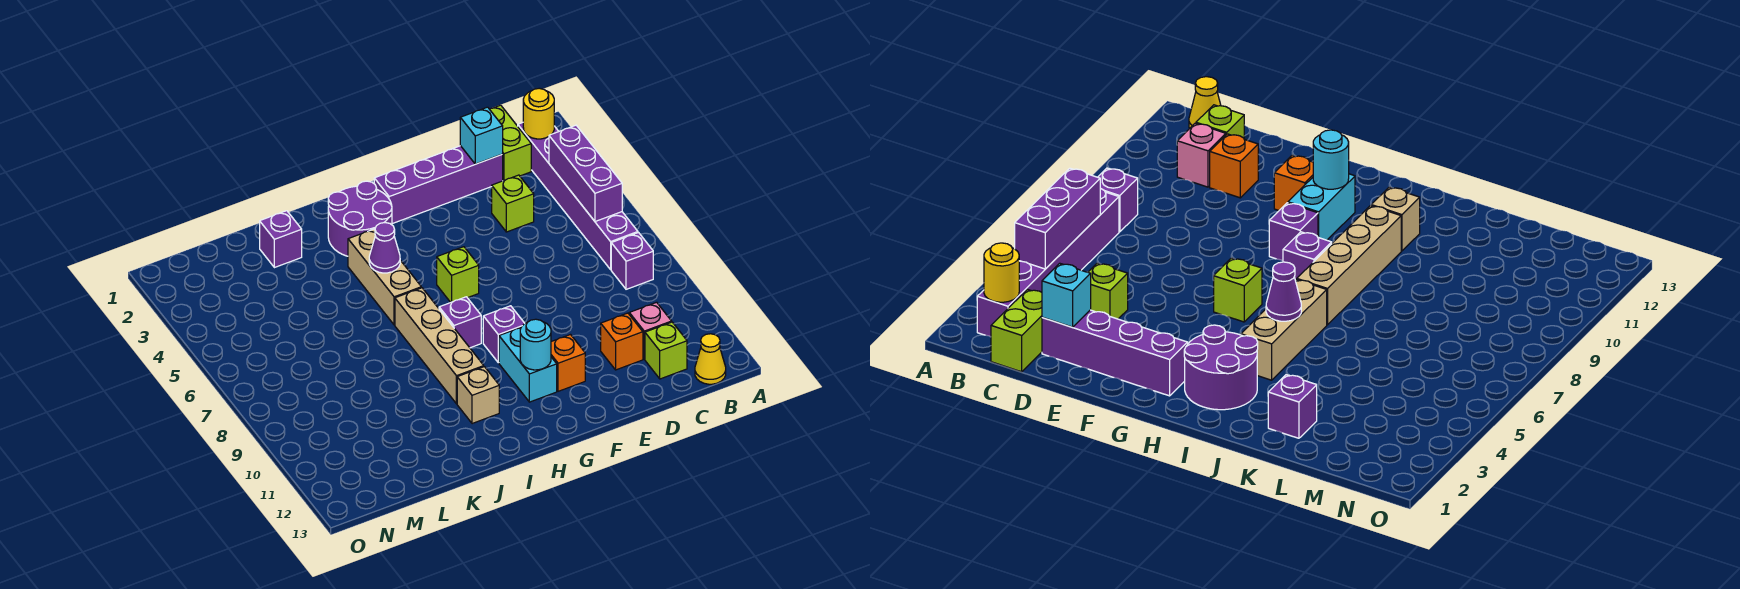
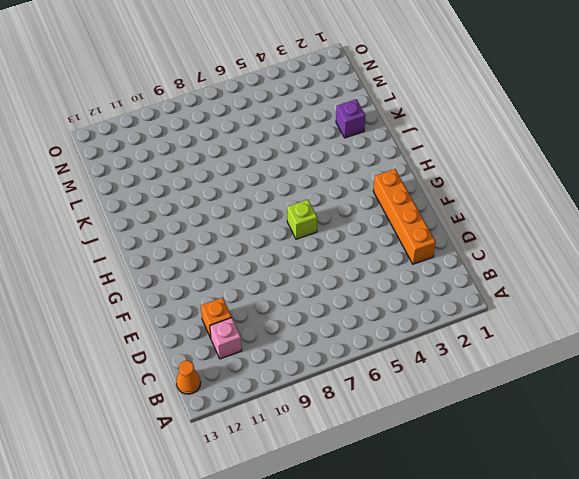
orange 1x1 cone [176,361,201,394] -> yellow 1x1 cone [695,334,726,384]
orange 1x4 brick [373,169,436,264] -> purple 1x4 brick [374,146,503,224]
none -> purple 1x6 brick [518,123,638,269]
none -> purple 1x1 brick [611,233,653,289]
none -> lime 1x2 brick [490,105,531,181]

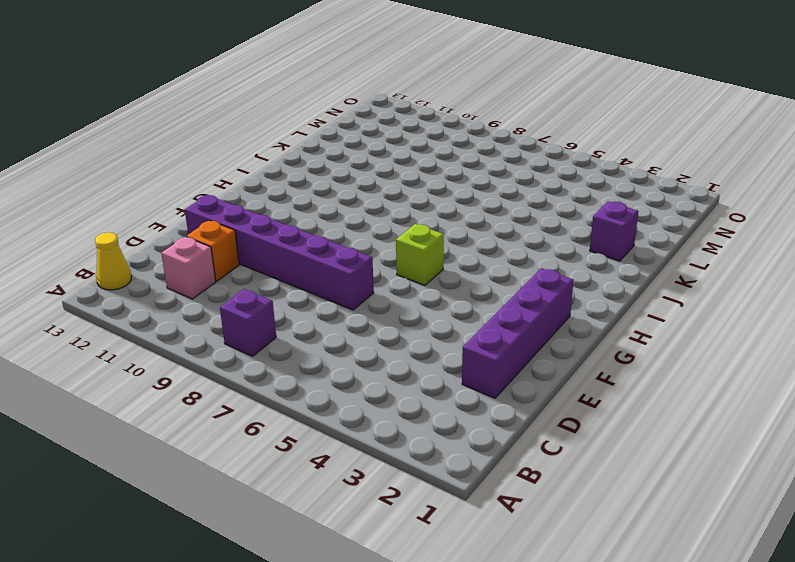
purple 1x6 brick [185,195,374,310] -> purple 1x6 brick moved to [518,123,638,269]
none -> lime 1x2 brick [490,105,531,181]
none -> lime 1x1 brick [645,322,687,379]
none -> lime 1x1 brick [492,175,534,232]

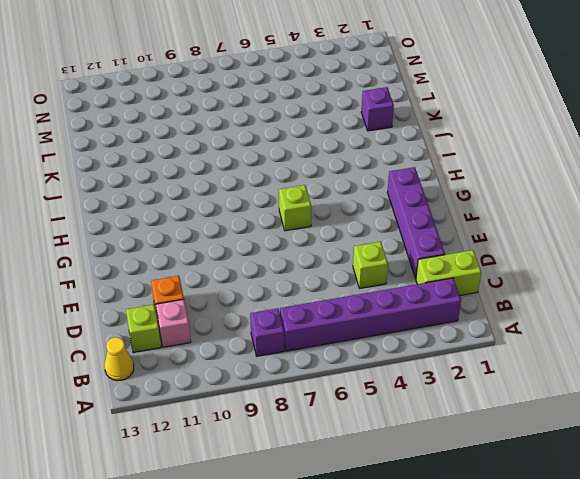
none -> orange 1x1 brick [551,335,585,391]
none -> purple 1x1 brick [483,306,525,363]
none -> cyan 1x2 brick [499,328,557,402]

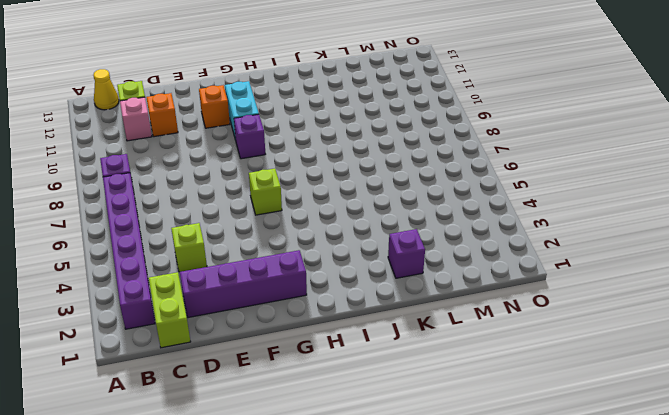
none -> purple 2x2 round brick [328,181,392,256]
none -> purple 1x1 brick [439,297,481,348]
none -> tan 1x3 brick [348,229,421,325]

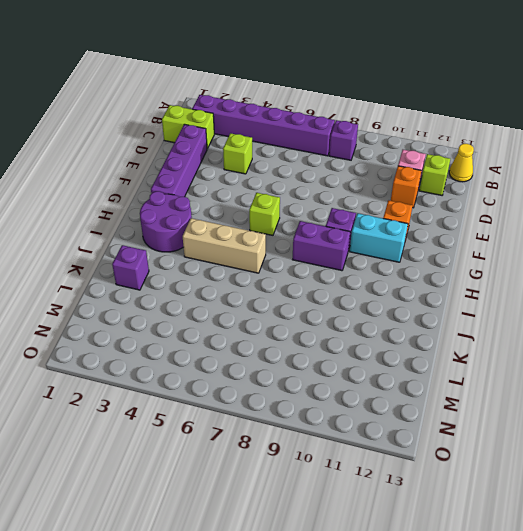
purple 1x2 brick [292,221,350,271] -> purple 1x1 brick [439,297,481,348]
none -> tan 1x4 brick [395,288,484,404]
none -> tan 1x1 brick [457,367,499,424]
none -> yellow 1x1 round brick [523,88,554,139]

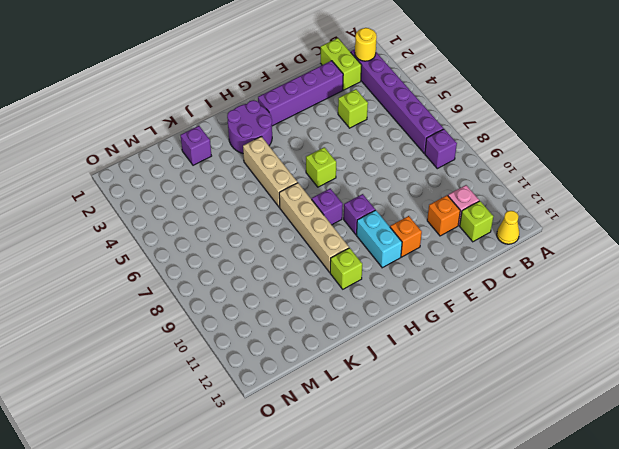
lime 1x1 brick [330,248,362,289] -> tan 1x1 brick [457,367,499,424]
none -> purple 1x3 brick [549,125,622,221]
none -> cyan 1x1 brick [460,107,503,164]
none -> cyan 1x1 round brick [520,319,551,370]

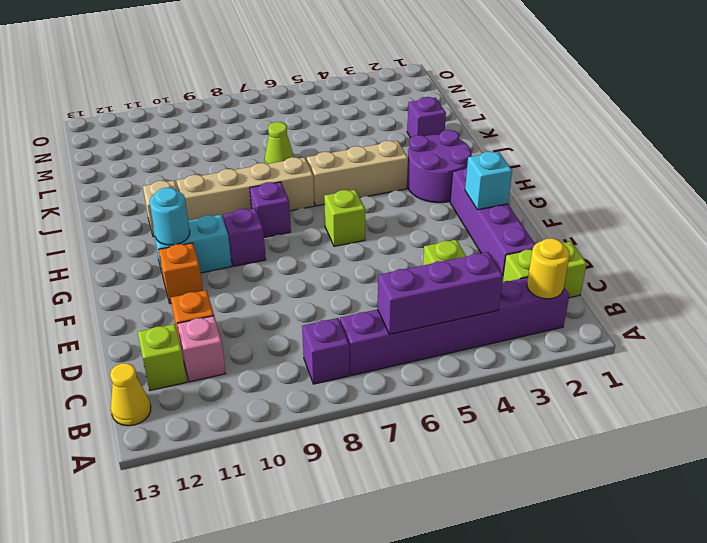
cyan 1x1 brick [465,152,512,210] -> cyan 1x1 brick moved to [460,107,503,164]
lime 1x1 cone [265,122,294,164] -> none
none -> purple 1x1 cone [369,223,400,273]

